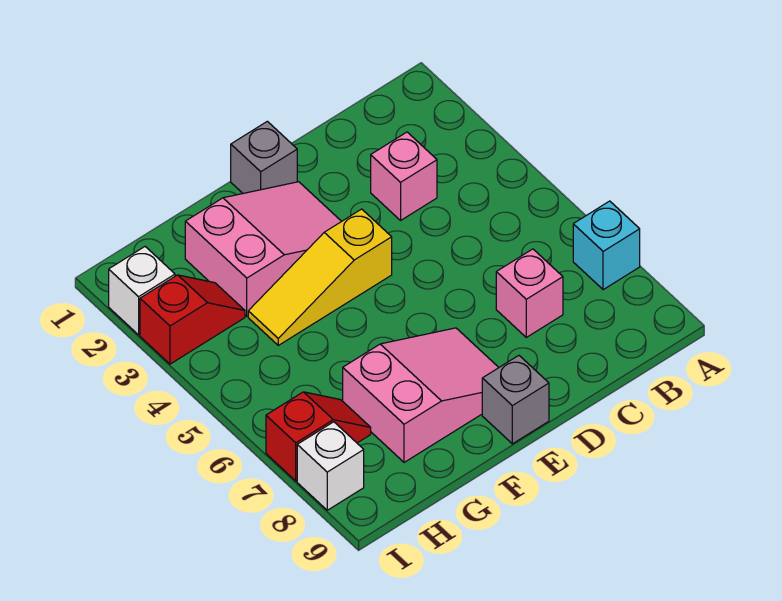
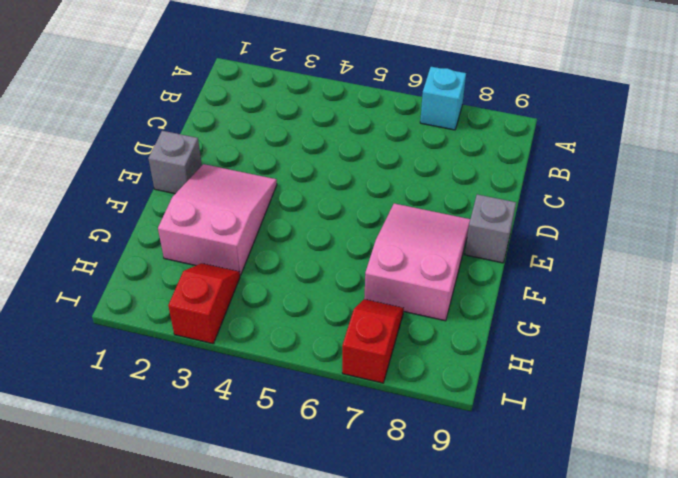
none -> pink 1x1 brick [371,132,437,220]
none -> pink 1x1 brick [496,249,563,337]
none -> yellow 1x3 slope [248,209,392,345]

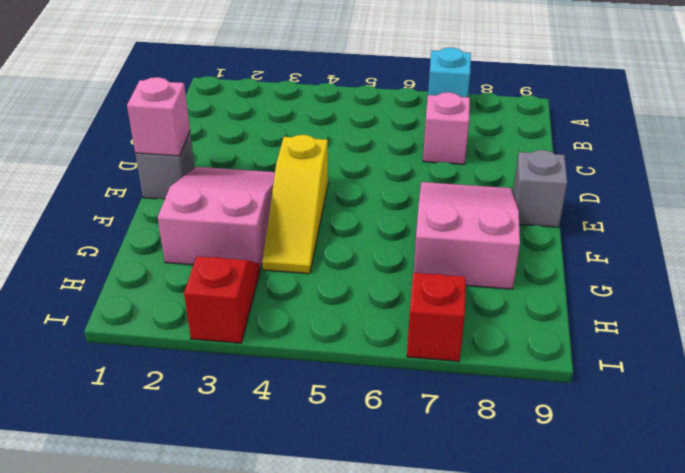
pink 1x1 brick [127,77,190,156] -> pink 1x1 brick moved to [371,132,437,220]
none -> white 1x1 brick [109,247,175,335]
none -> white 1x1 brick [297,422,364,510]

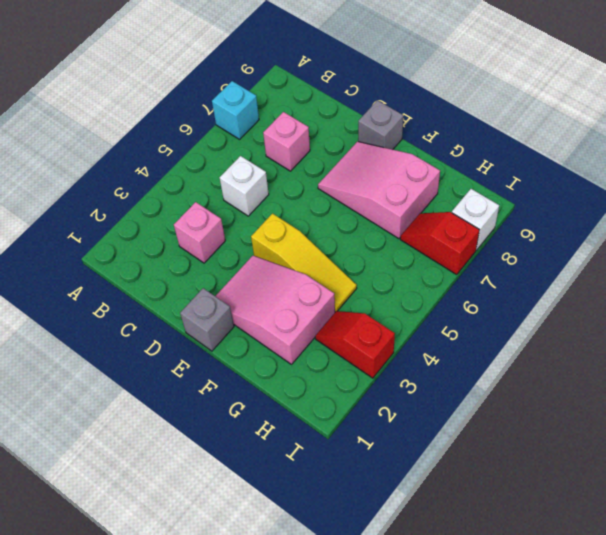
white 1x1 brick [220,156,269,216] -> white 1x1 brick moved to [109,247,175,335]

